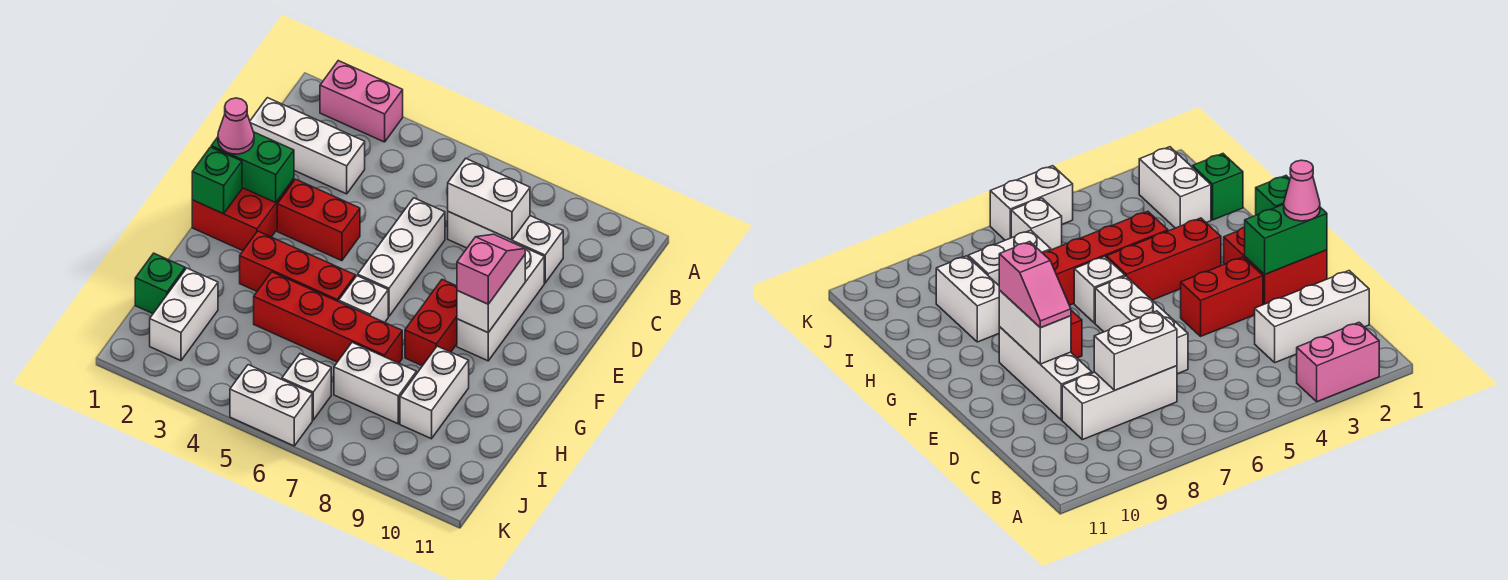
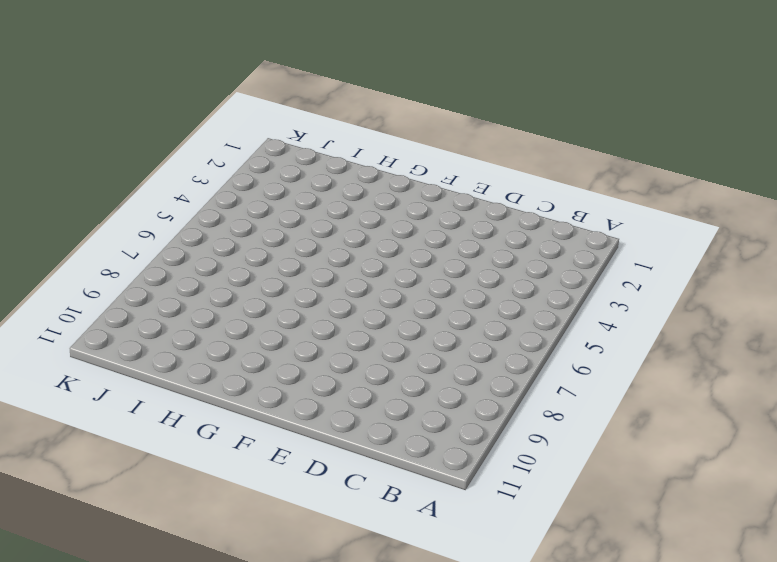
none -> pink 1x2 brick [320,61,403,142]
none -> white 1x3 brick [250,98,365,194]
none -> white 1x3 brick [448,212,563,283]

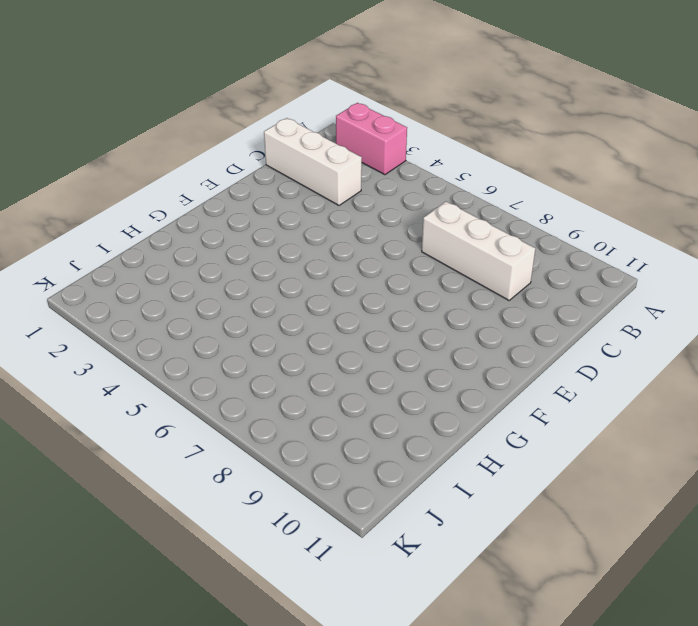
none -> white 1x3 brick [358,198,445,316]
none -> white 1x3 brick [457,243,544,361]
none -> red 2x2 brick [192,179,294,251]

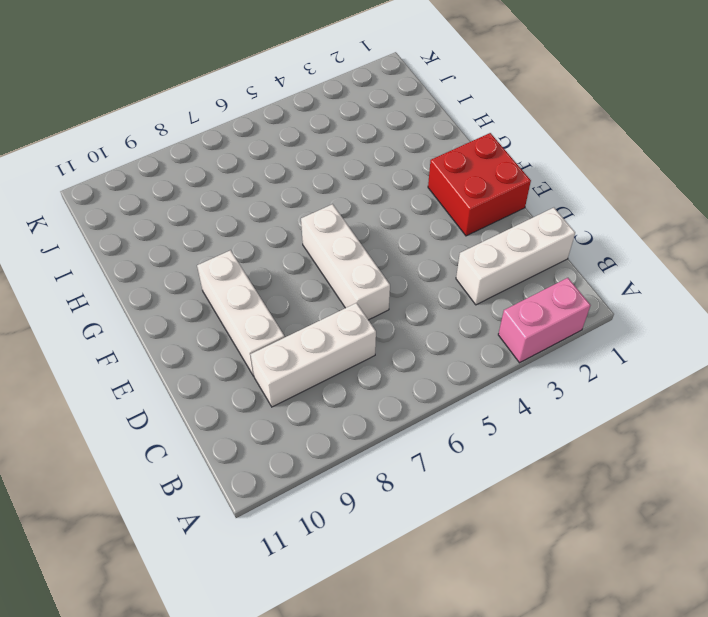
none -> red 1x2 brick [277,179,360,261]
none -> red 1x2 brick [405,280,457,366]
none -> red 1x3 brick [240,231,355,302]

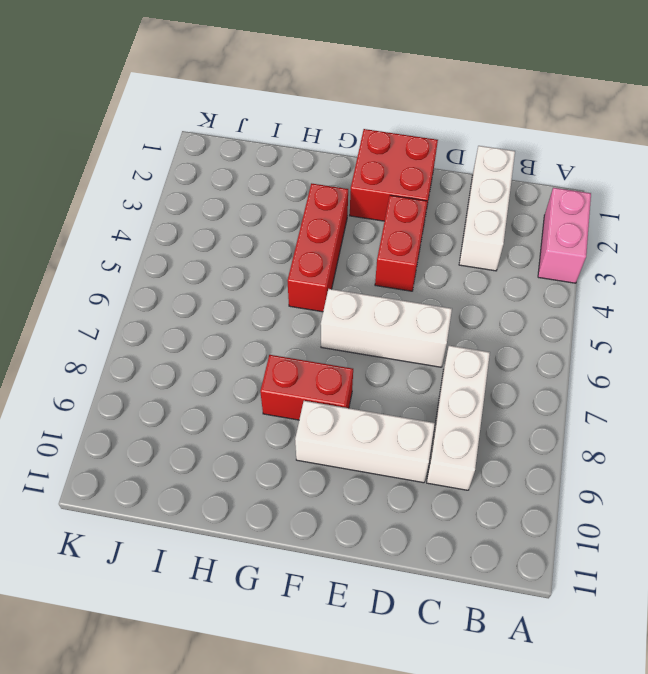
none -> white 1x1 brick [339,276,388,322]
none -> red 1x4 brick [254,272,402,363]
none -> white 1x2 brick [400,346,469,439]

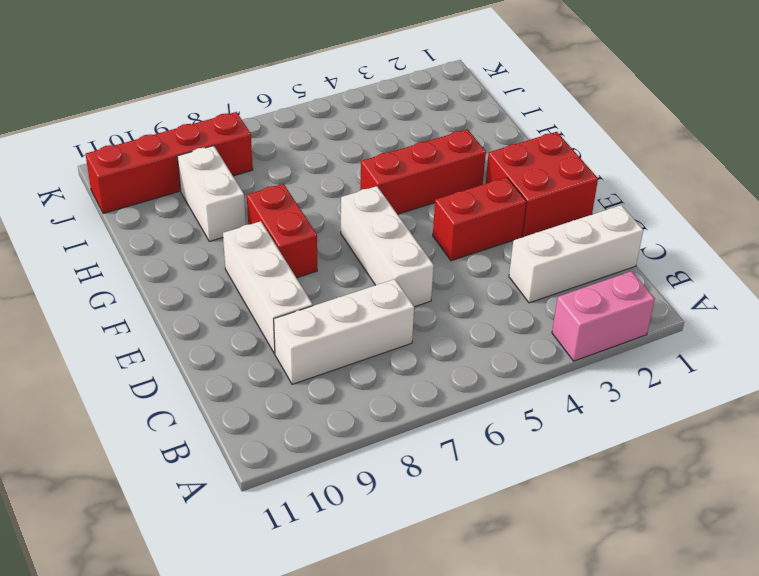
red 1x4 brick [86,112,253,214] -> red 1x4 brick moved to [254,272,402,363]
none -> white 1x1 brick [339,276,388,322]
none -> green 1x1 brick [135,253,185,314]
none -> white 1x2 brick [150,268,218,361]

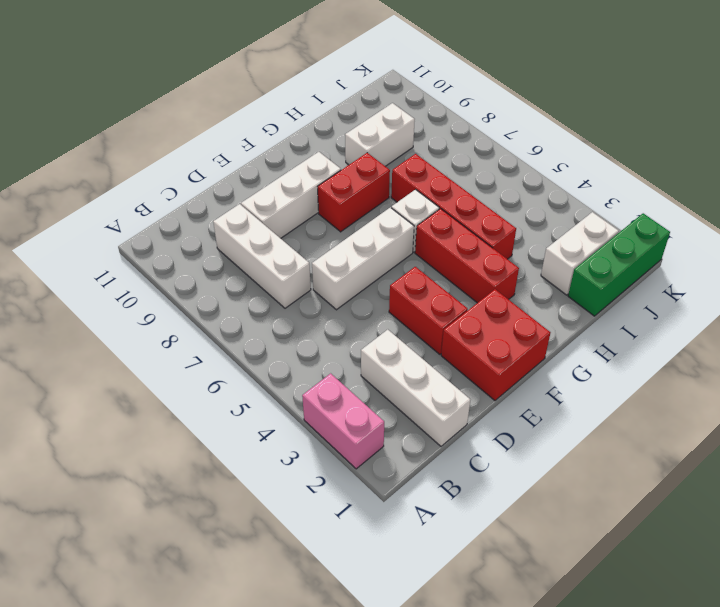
green 1x3 brick [568,213,670,316] -> green 1x1 brick [135,253,185,314]
none -> white 1x2 brick [334,342,416,424]
none -> white 1x1 brick [282,354,331,420]
none -> white 1x2 brick [230,365,312,446]

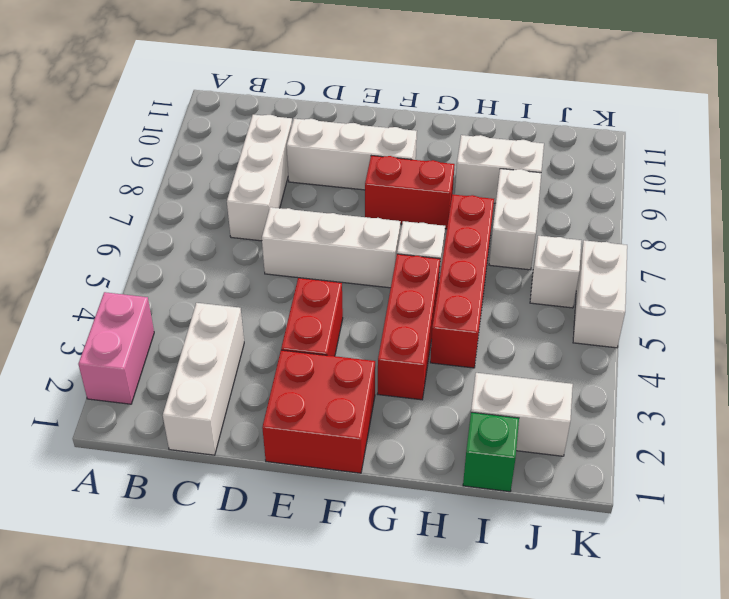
none -> white 1x2 brick [448,159,530,240]
none -> green 1x2 brick [211,132,294,202]
none -> white 1x2 brick [457,255,525,332]

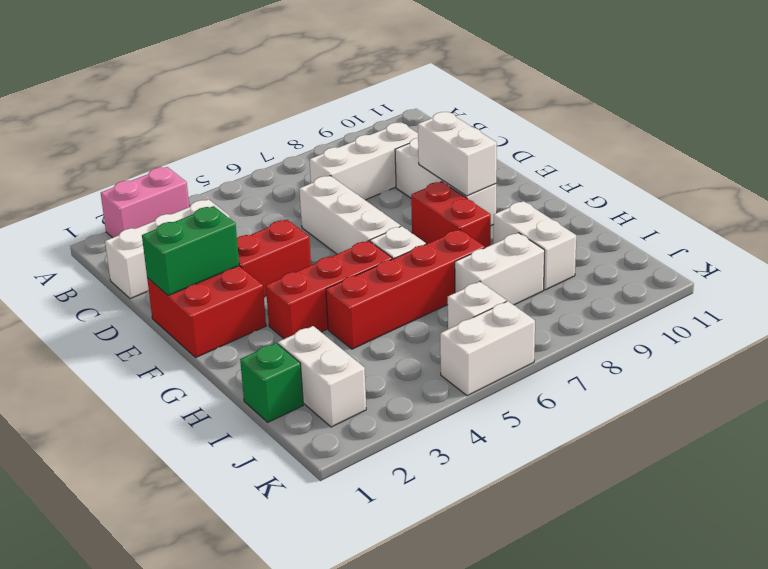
none -> white 1x2 brick [448,159,530,240]
none -> green 1x1 brick [192,147,242,214]
none -> pink 1x1 cone [218,98,254,154]

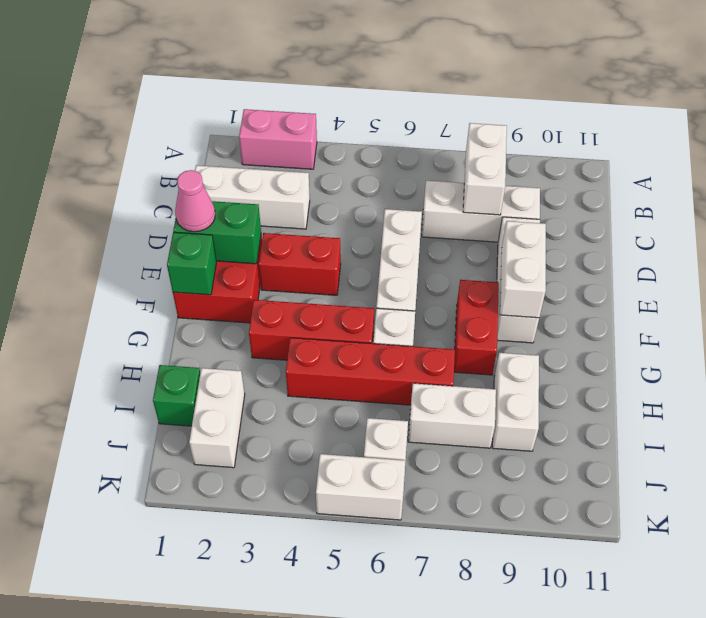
white 1x2 brick [463,123,507,215] -> white 1x2 brick turned to [448,159,530,240]
none -> pink 1x2 slope [457,234,525,304]

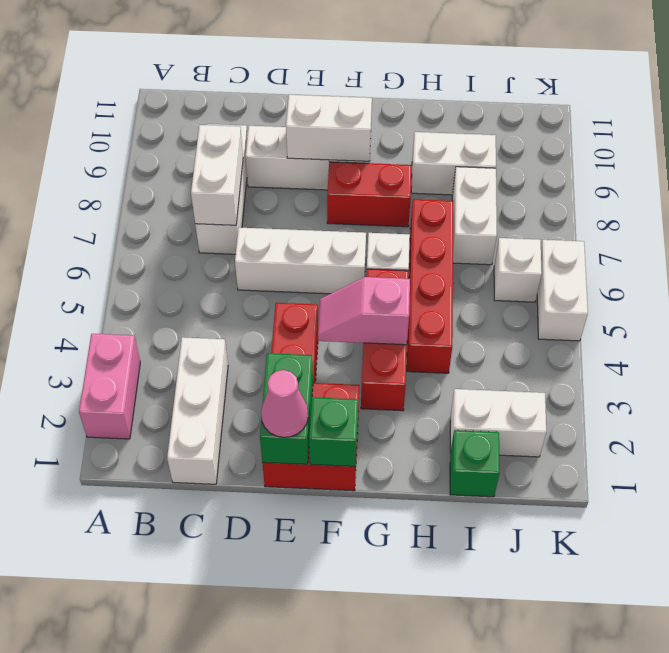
pink 1x2 slope [318,277,410,345] -> pink 1x2 slope moved to [457,234,525,304]

